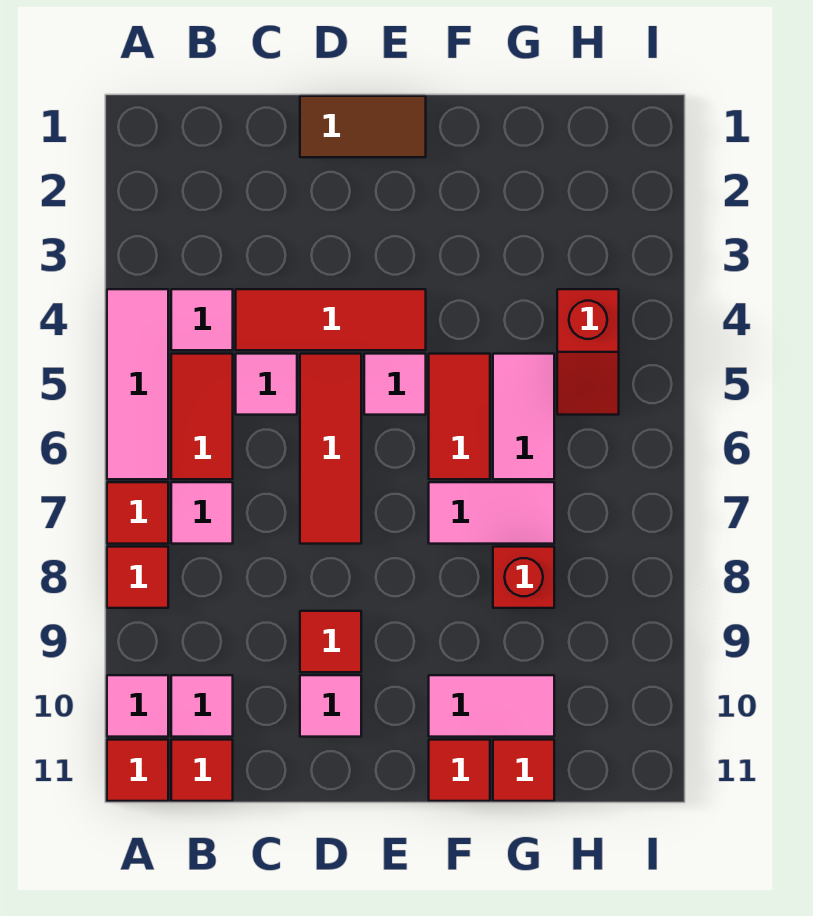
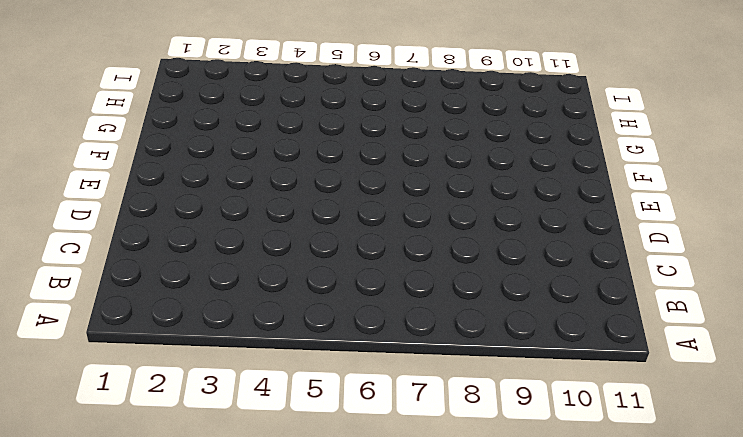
none -> pink 1x3 tile [107,289,168,479]
none -> red 1x1 tile [107,482,168,544]
none -> red 1x1 tile [107,547,168,608]

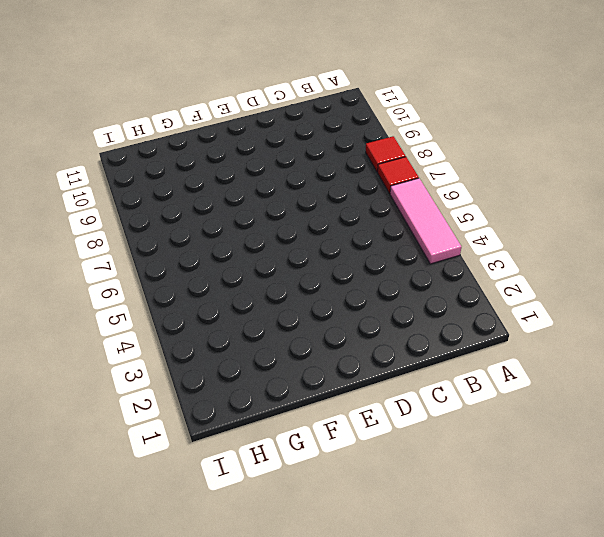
none -> pink 1x1 tile [107,675,168,737]
none -> red 1x1 tile [107,740,168,801]
none -> pink 1x1 tile [171,289,233,350]

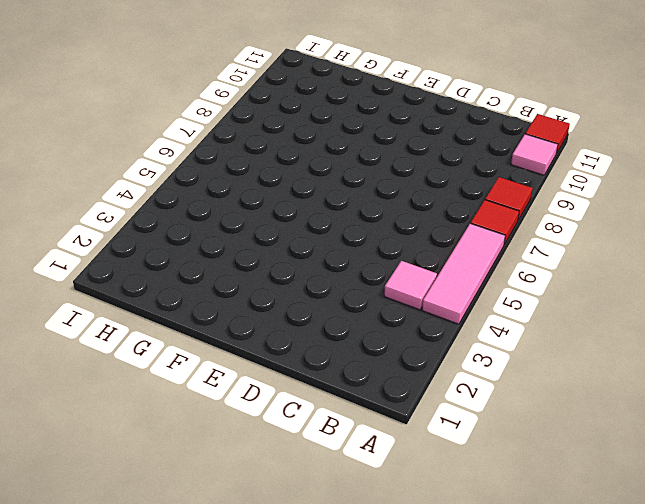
none -> red 1x2 tile [171,354,233,479]
none -> pink 1x1 tile [171,482,233,544]
none -> pink 1x1 tile [171,675,233,737]

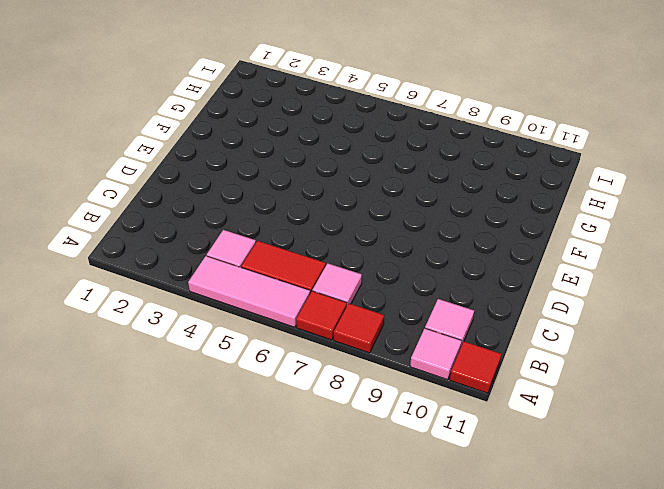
none -> red 1x1 tile [171,740,233,801]
none -> red 1x3 tile [236,289,426,350]
none -> pink 1x1 tile [236,354,297,415]

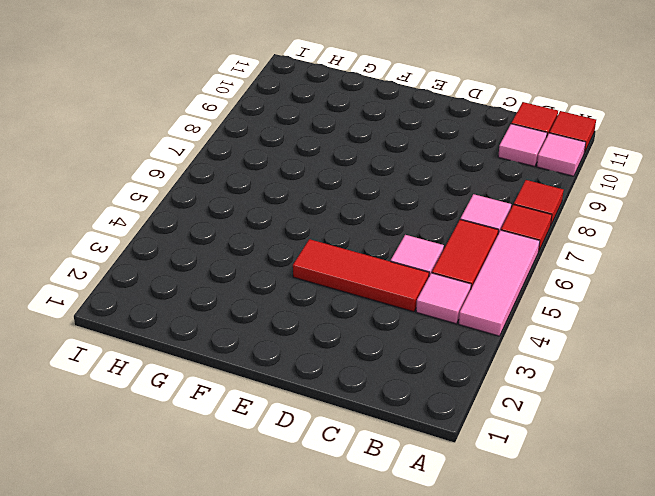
none -> brown 1x2 tile [300,96,426,157]
none -> red 1x3 tile [300,354,361,544]
none -> red 1x1 tile [300,611,361,672]

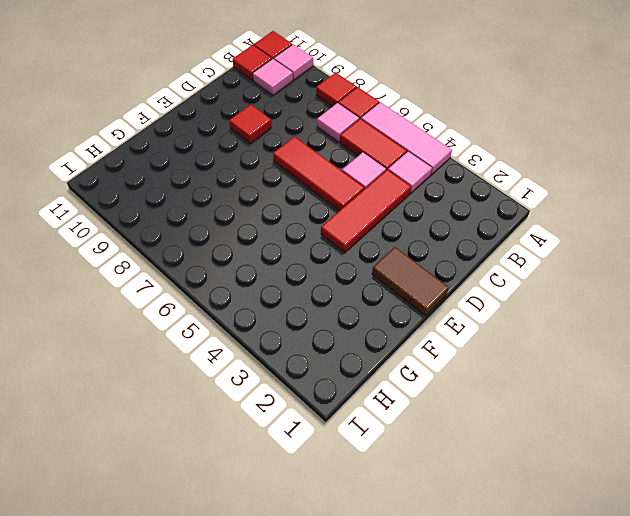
brown 1x2 tile [372,247,449,316] -> brown 1x2 tile turned to [300,96,426,157]
none -> pink 1x1 tile [300,675,361,737]
none -> pink 1x1 tile [364,354,426,415]
none -> red 1x2 tile [429,354,490,479]

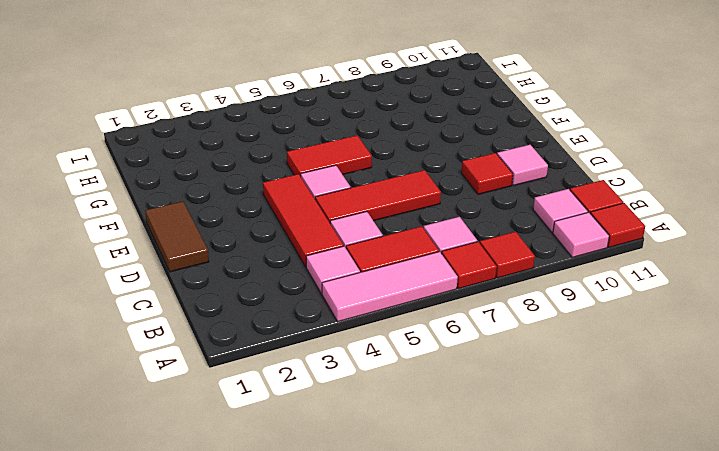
none -> pink 1x2 tile [429,482,554,544]
none -> pink 1x2 tile [429,675,554,737]
none -> red 1x1 tile [429,740,490,801]

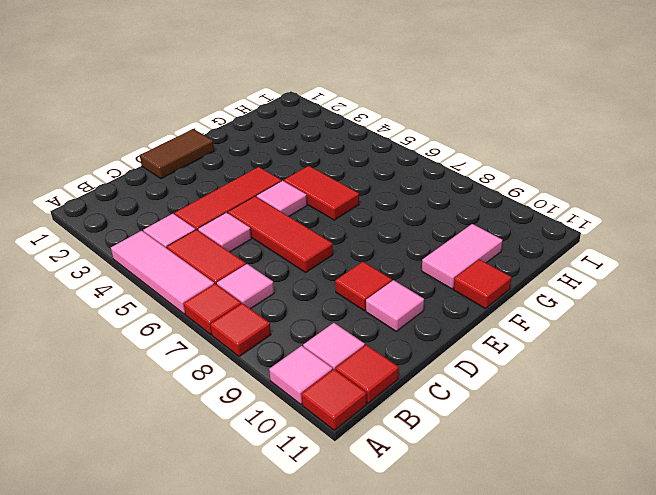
none -> pink 1x2 tile [429,482,554,544]
none -> pink 1x2 tile [493,354,554,479]
none -> red 1x1 brick [493,547,554,608]

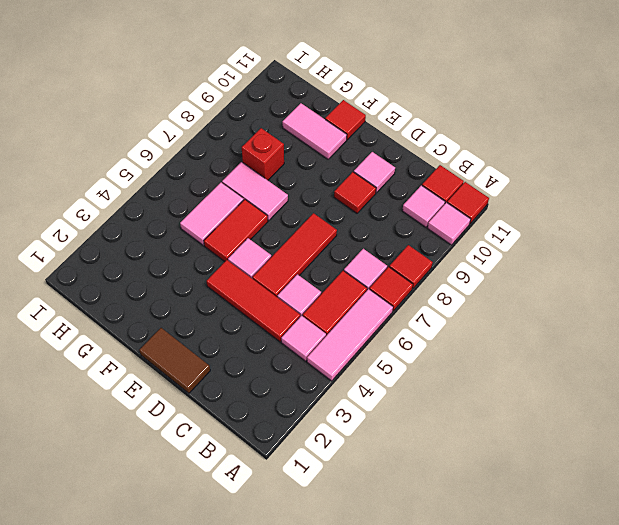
none -> red 1x1 tile [493,740,554,801]
none -> red 1x2 slope [557,289,619,415]

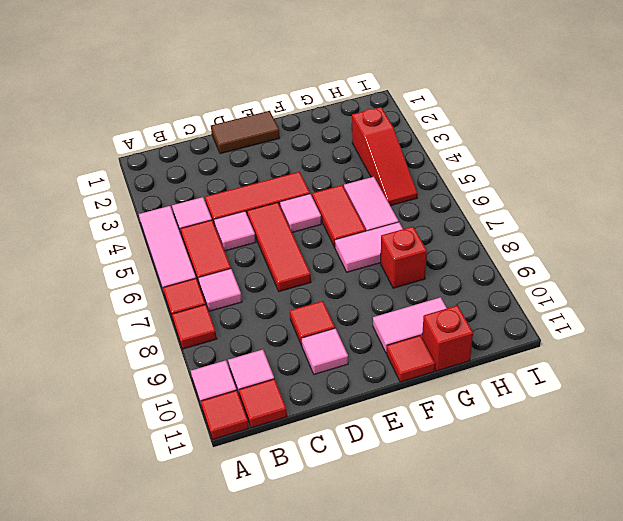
red 1x1 brick [422,305,473,371] -> red 1x1 tile [493,740,554,801]
red 1x3 slope [352,107,417,206] -> red 1x2 slope [557,289,619,415]

